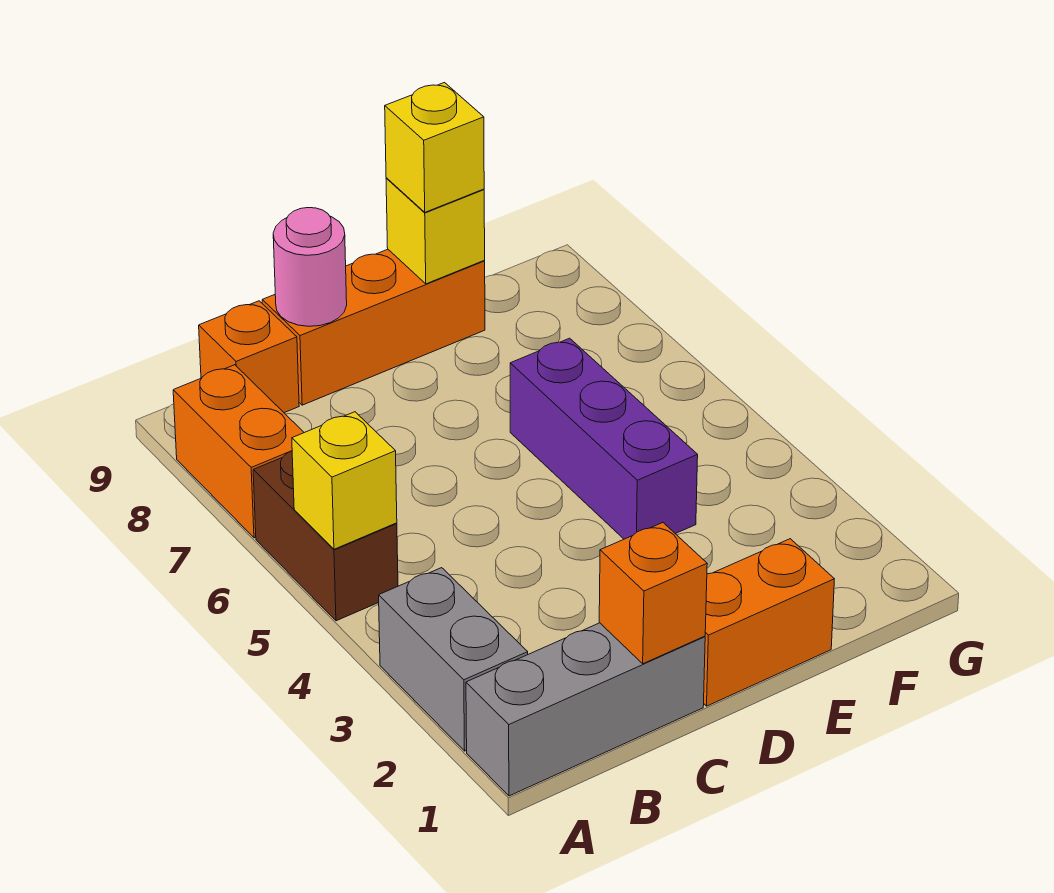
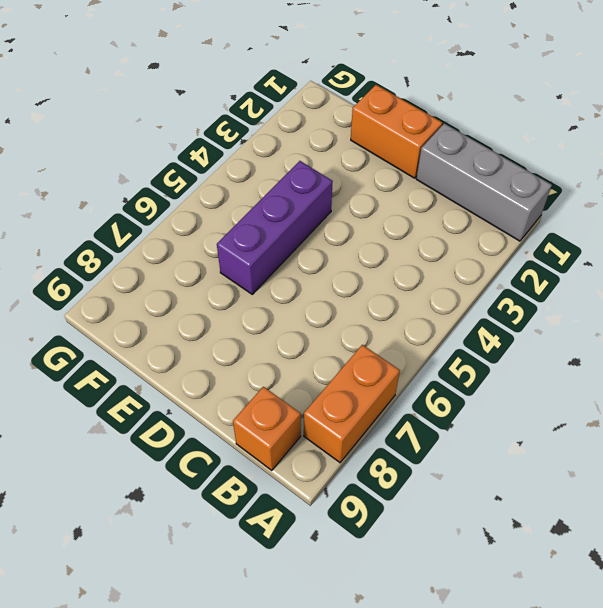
none -> grey 1x2 brick [379,568,528,751]
none -> brown 1x2 brick [253,451,398,621]
none -> orange 1x3 brick [262,249,485,405]

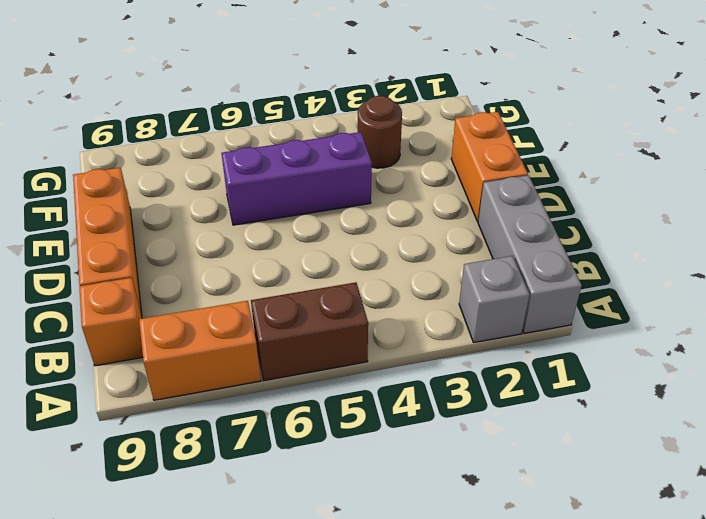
grey 1x1 brick [459,256,529,342] -> grey 1x2 brick [379,568,528,751]
brown 1x1 round brick [358,96,402,168] -> none
none -> yellow 1x1 brick [292,412,397,549]
none -> orange 1x1 brick [599,523,707,664]
none -> pink 1x1 round brick [273,208,347,326]

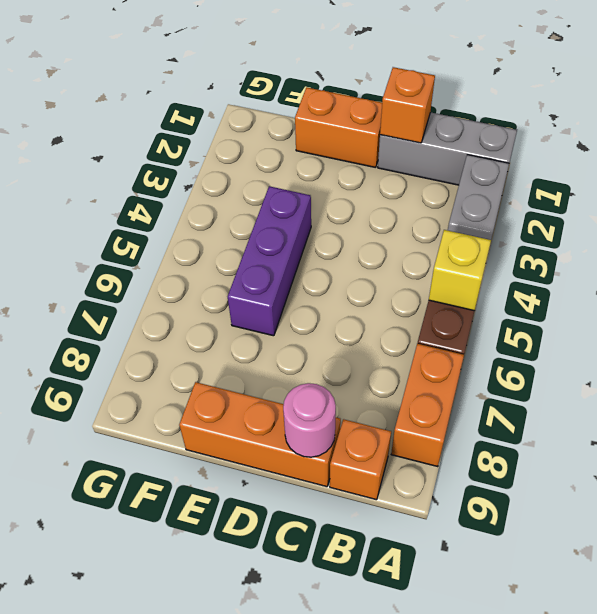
none -> yellow 1x1 brick [386,178,485,284]
none -> yellow 1x1 brick [385,83,484,212]

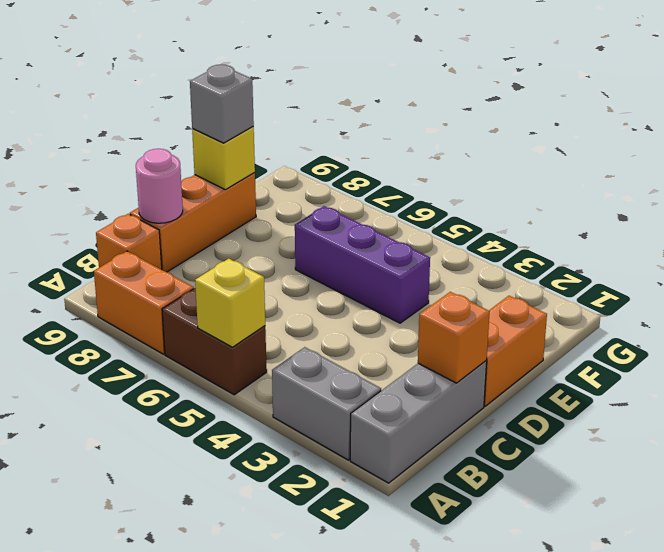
grey 1x1 brick [190,64,254,143] -> yellow 1x1 brick [385,83,484,212]

